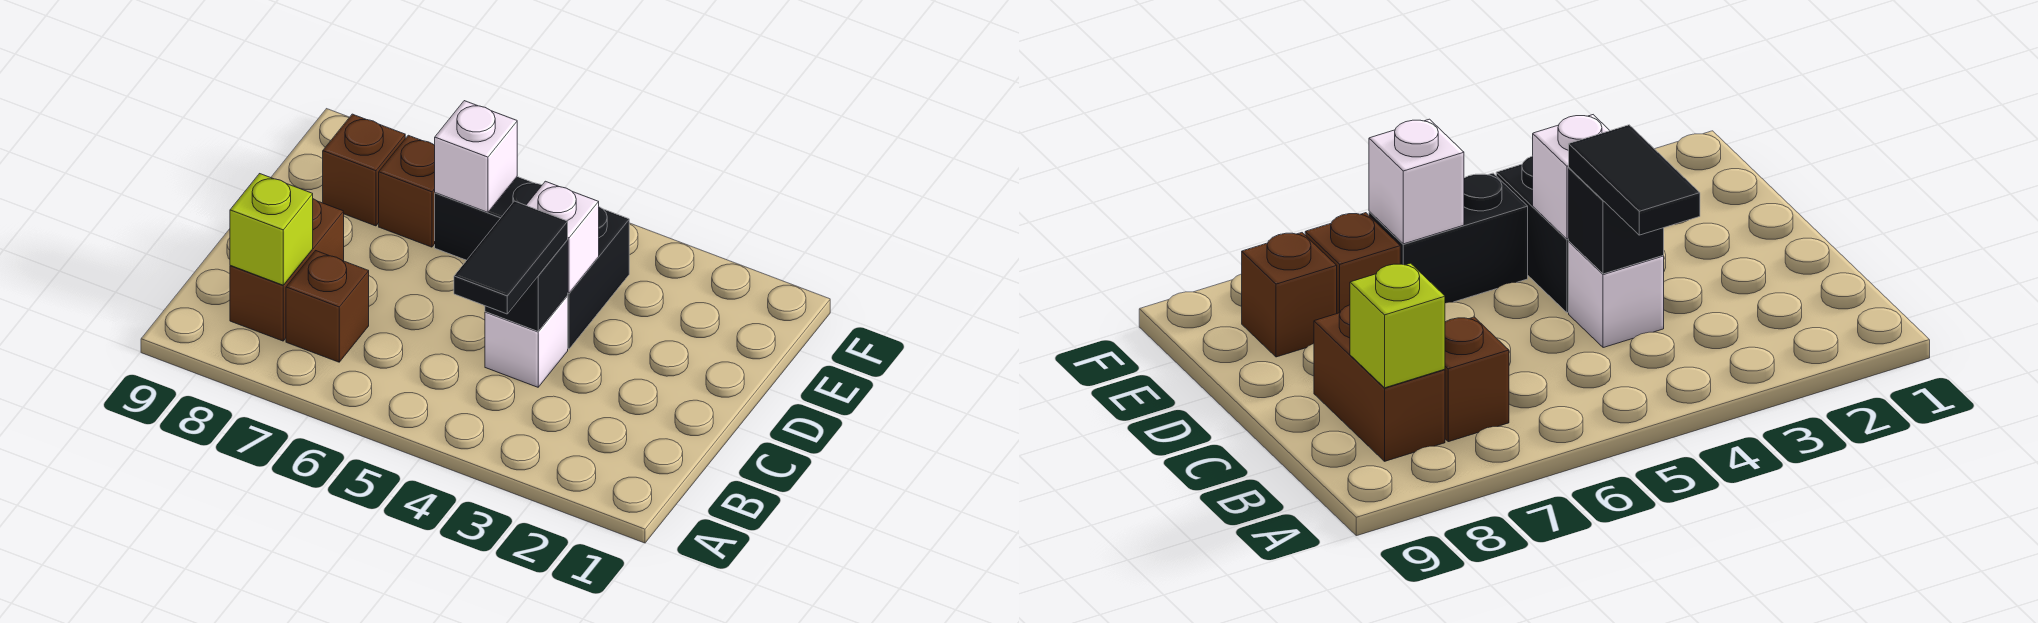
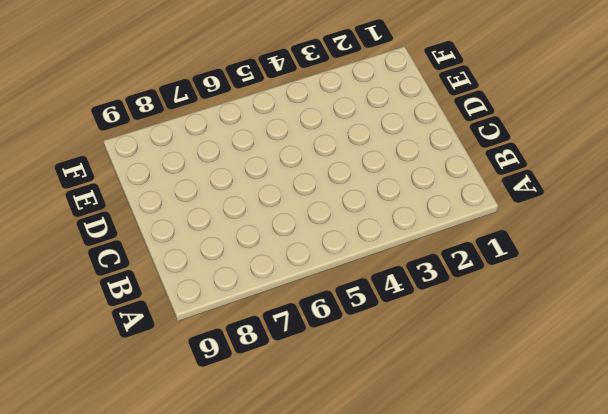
none -> brown 1x1 brick [286,251,369,362]
none -> brown 1x2 brick [230,199,344,341]
none -> white 1x1 brick [485,296,568,387]

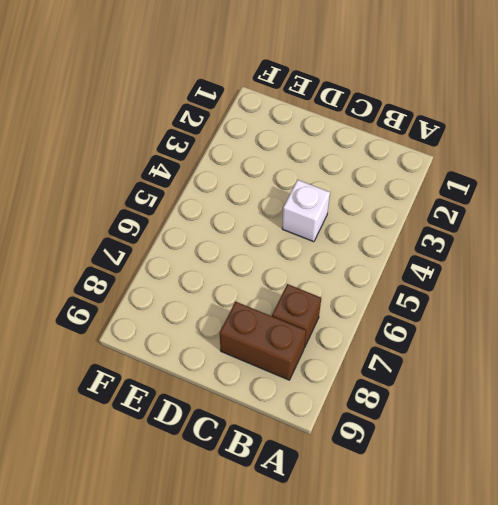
none -> black 1x2 brick [567,207,629,349]
none -> black 1x2 brick [435,177,542,260]
none -> brown 1x1 brick [379,135,435,247]

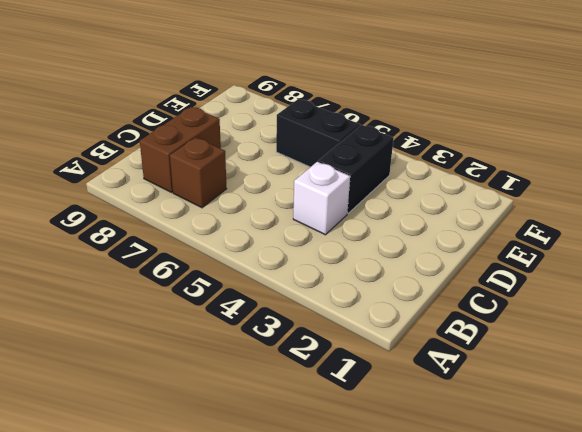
none -> brown 1x1 brick [379,135,435,247]
none -> brown 1x1 brick [323,114,405,226]
none -> lime 1x1 brick [230,174,313,285]

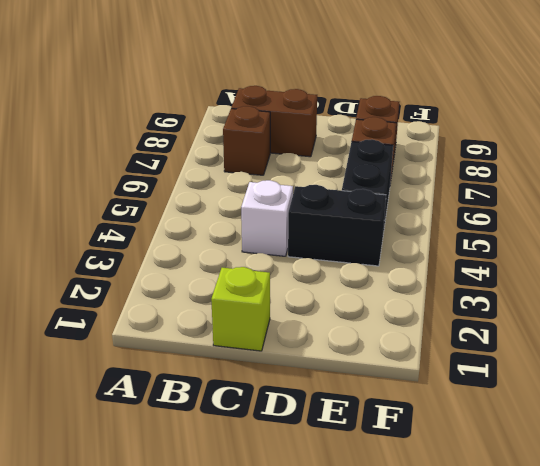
lime 1x1 brick [211,267,270,351] -> lime 1x1 brick moved to [230,174,313,285]
none -> black 1x1 brick [485,240,568,331]
none -> white 1x1 brick [526,181,599,293]
none -> white 1x1 brick [435,101,517,212]

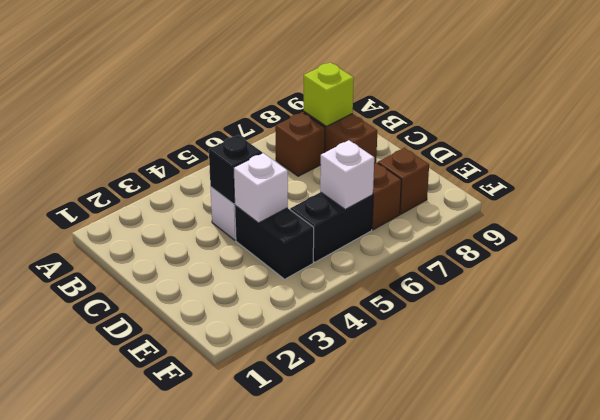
none -> black 1x2 tile [454,201,568,314]

